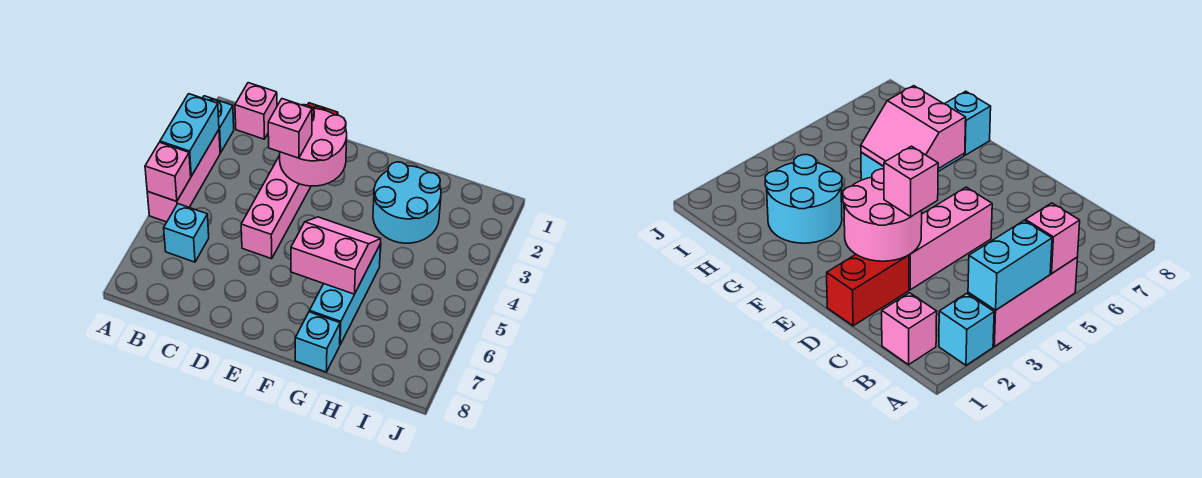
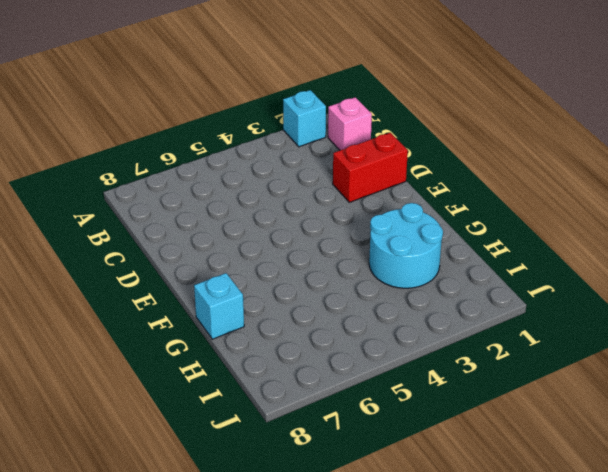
none -> pink 1x3 brick [147,130,220,222]
none -> cyan 1x1 brick [164,204,209,262]
none -> pink 1x3 brick [241,156,311,259]

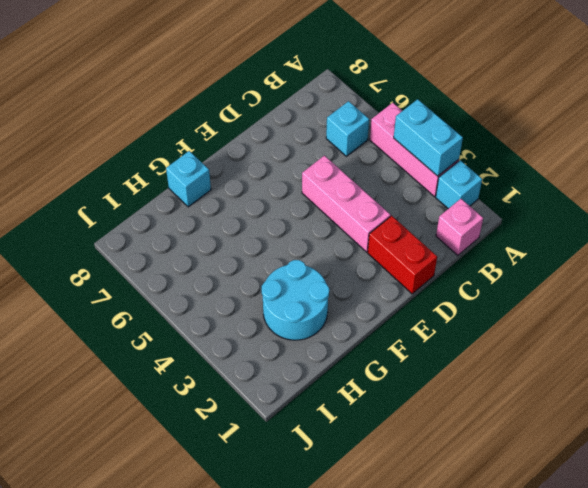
none -> cyan 1x3 brick [310,244,381,344]
none -> pink 1x1 brick [145,142,191,201]
none -> pink 2x2 round brick [280,105,347,186]

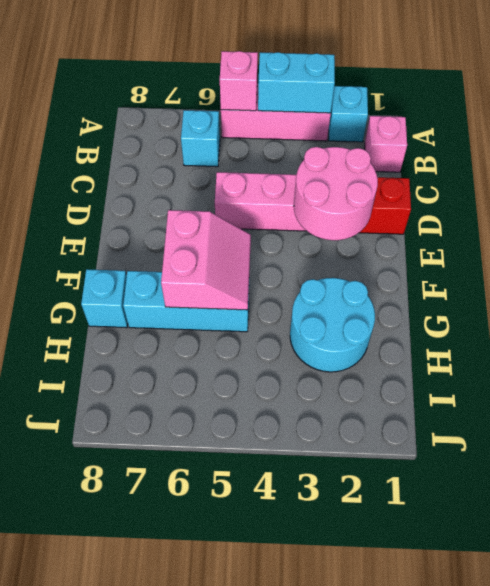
none -> pink 1x1 brick [268,99,312,158]

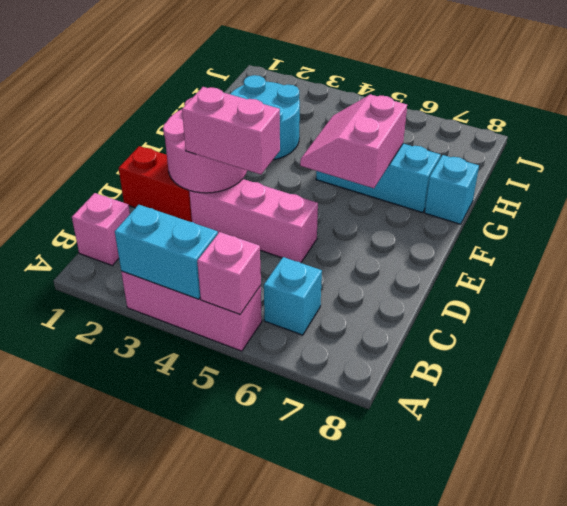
pink 1x2 brick [182,87,280,174] -> pink 1x1 brick [268,99,312,158]
none -> cyan 1x1 brick [203,96,234,153]

